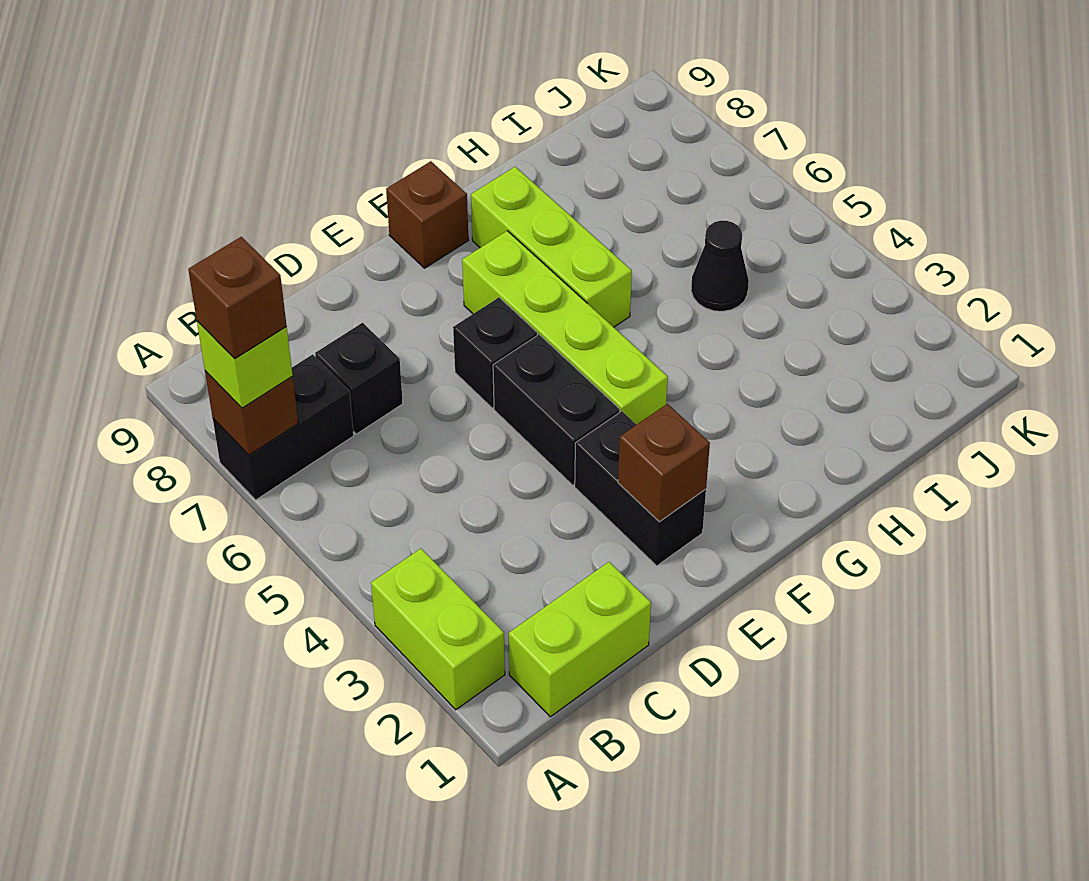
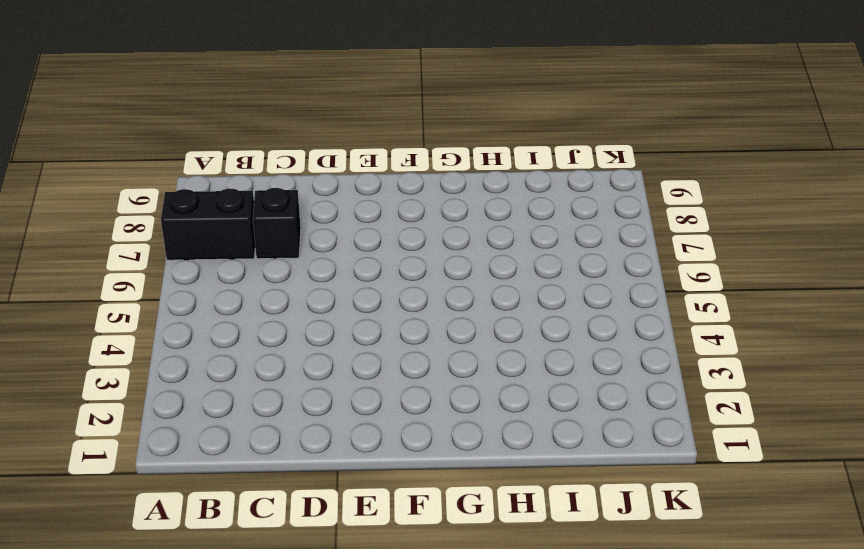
none -> lime 1x2 brick [371,549,505,710]
none -> lime 1x2 brick [509,562,651,717]
none -> black 1x2 brick [575,411,706,566]

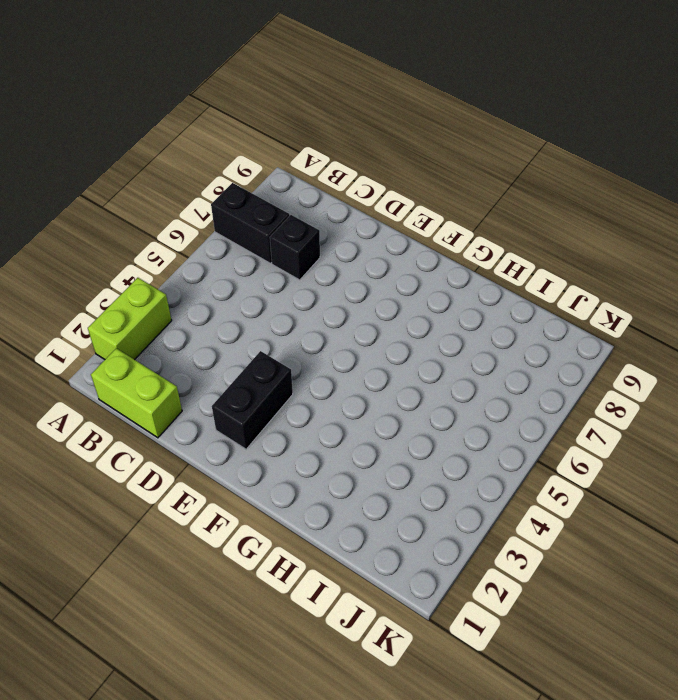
none -> black 1x2 brick [493,335,620,485]
none -> black 1x1 brick [453,297,537,408]
none -> lime 1x4 brick [462,231,668,425]

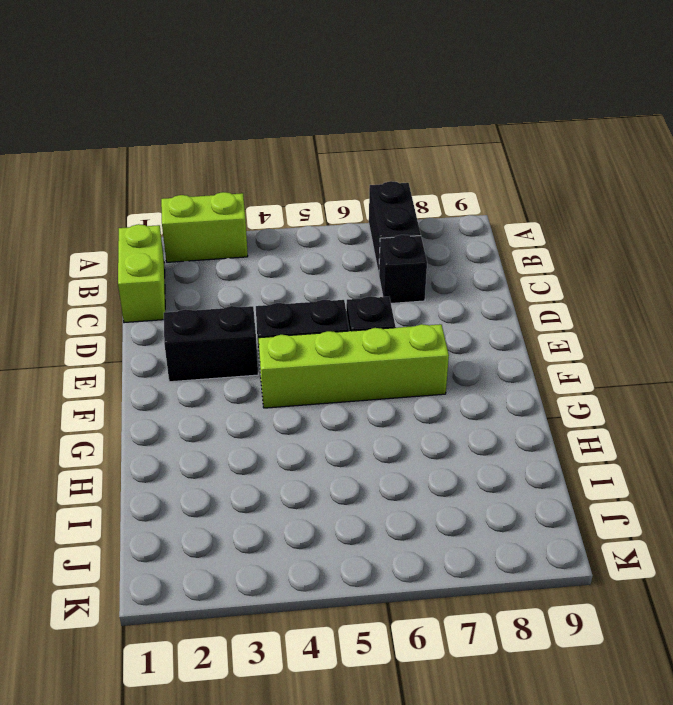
none -> brown 1x1 brick [386,161,469,268]
none -> lime 1x3 brick [471,167,632,327]
none -> black 1x1 cone [691,221,749,311]

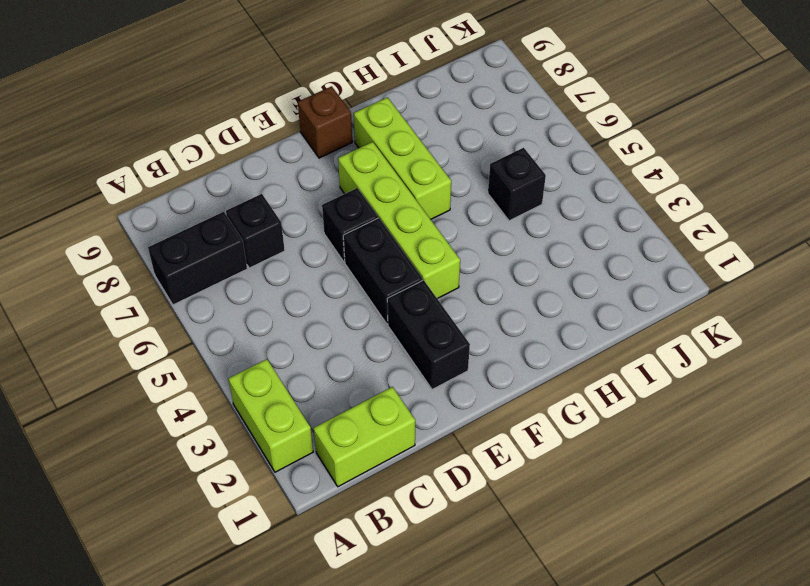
black 1x1 brick [488,148,546,221] -> black 1x1 cone [691,221,749,311]
none -> brown 1x1 brick [205,371,298,455]
none -> brown 1x1 brick [618,404,710,522]
none -> lime 1x1 brick [197,321,293,408]

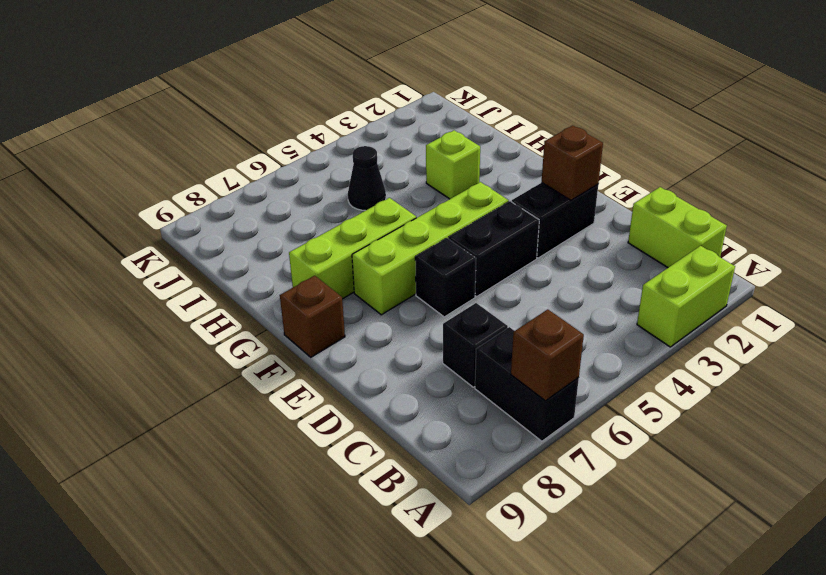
lime 1x1 brick [426,130,480,199] -> lime 1x1 brick moved to [197,321,293,408]
none -> brown 1x1 brick [188,237,287,359]

